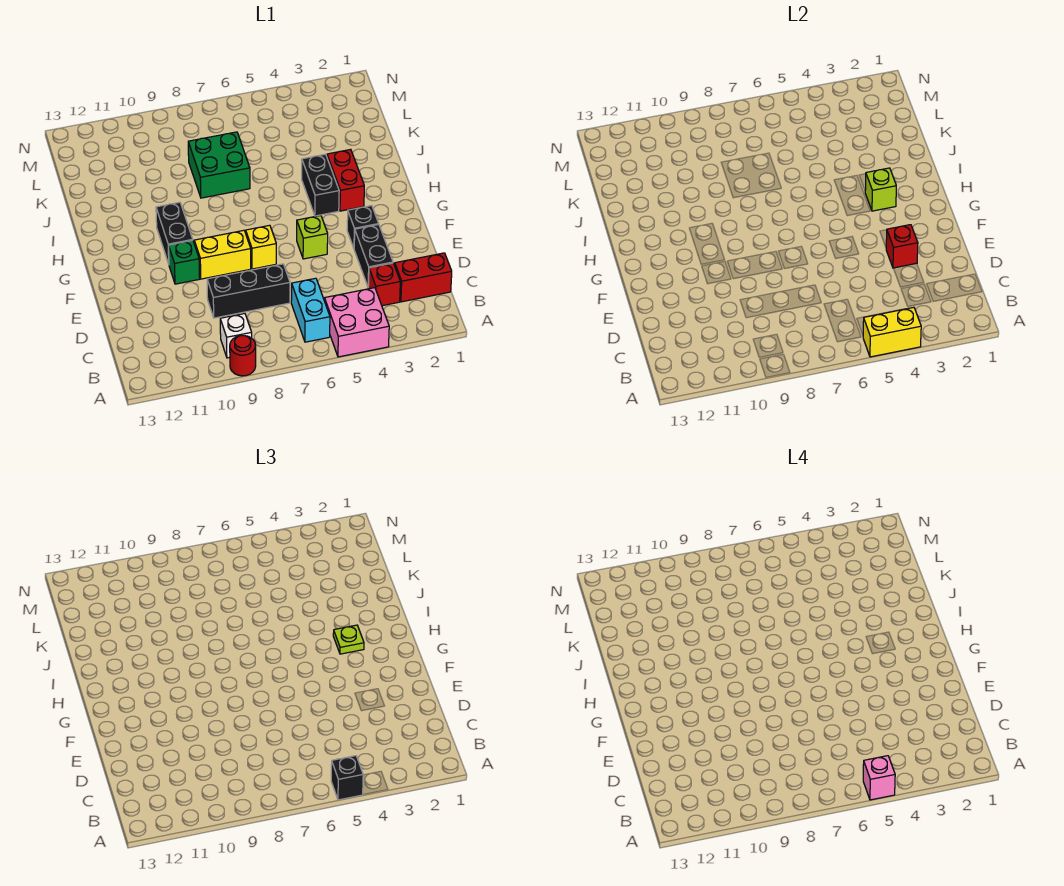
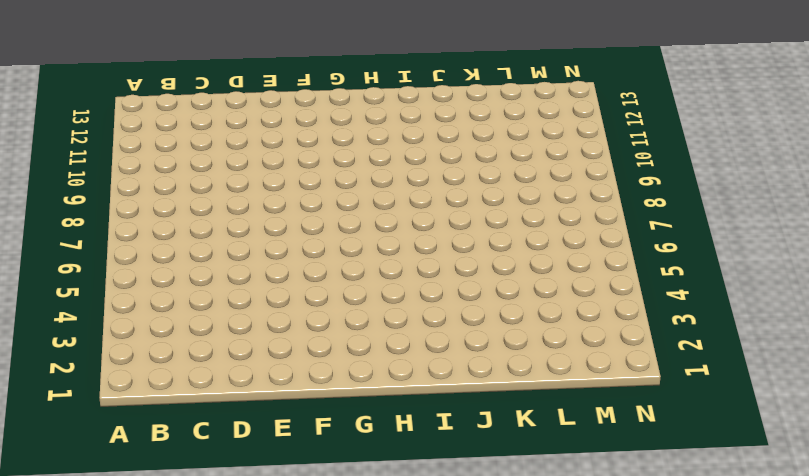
none -> pink 2x2 brick [324,288,389,357]
none -> red 1x1 round brick [230,336,256,376]
none -> cyan 1x2 brick [291,278,330,342]

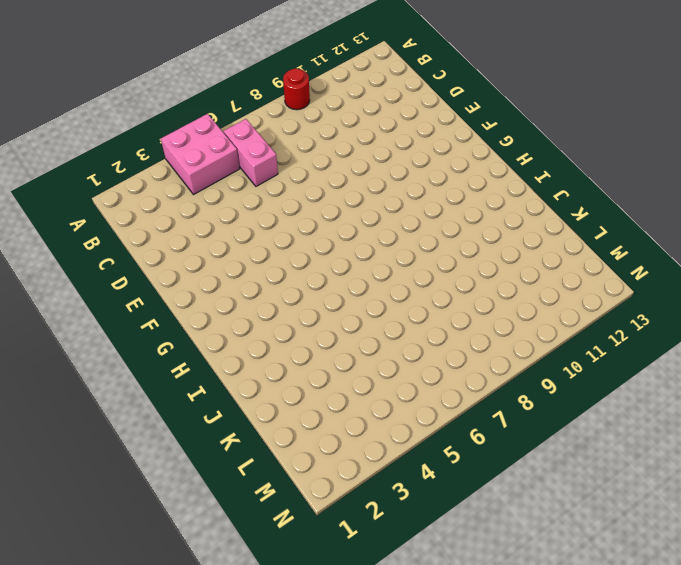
pink 1x2 brick [224,119,278,186] -> cyan 1x2 brick [291,278,330,342]
none -> white 1x1 brick [220,314,252,358]
none -> red 1x2 brick [395,253,452,302]
none -> red 1x1 brick [368,263,400,306]

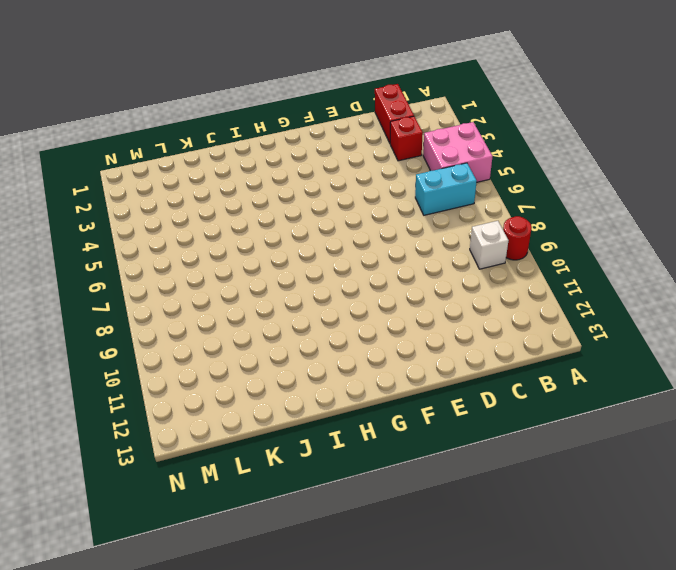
none -> black 1x2 brick [354,225,393,286]
none -> black 1x3 brick [207,264,290,318]
none -> black 1x1 brick [347,206,379,248]

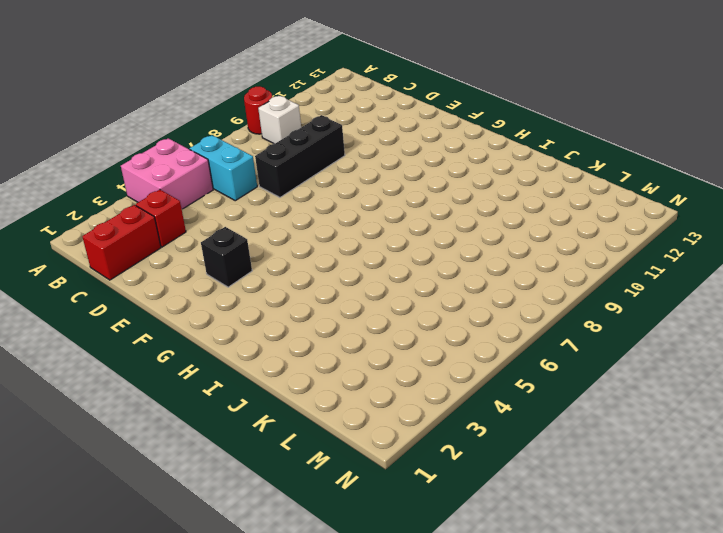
none -> black 1x2 brick [354,225,393,286]
none -> lime 1x1 brick [297,215,328,259]
none -> yellow 1x1 brick [246,225,276,269]

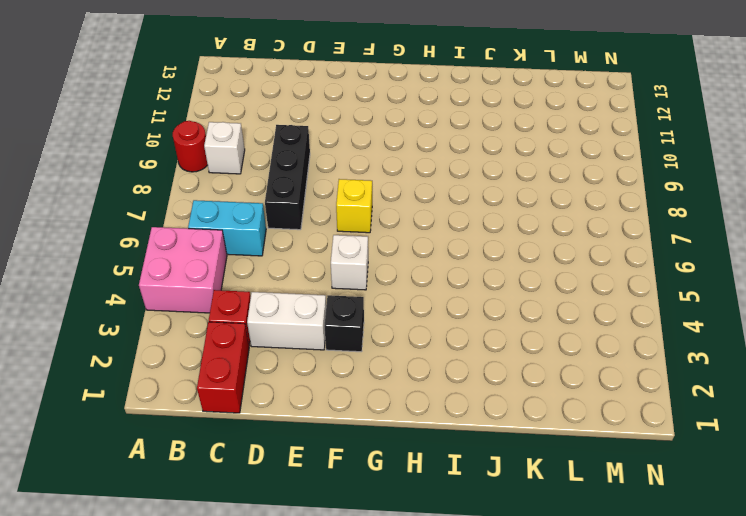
white 1x2 brick [247,292,326,350] -> black 1x2 brick [354,225,393,286]
white 1x1 brick [331,235,368,290] -> lime 1x1 brick [297,215,328,259]
none -> yellow 1x2 brick [194,230,251,279]
none -> green 1x1 brick [168,240,200,284]
none -> black 1x2 brick [156,202,193,264]

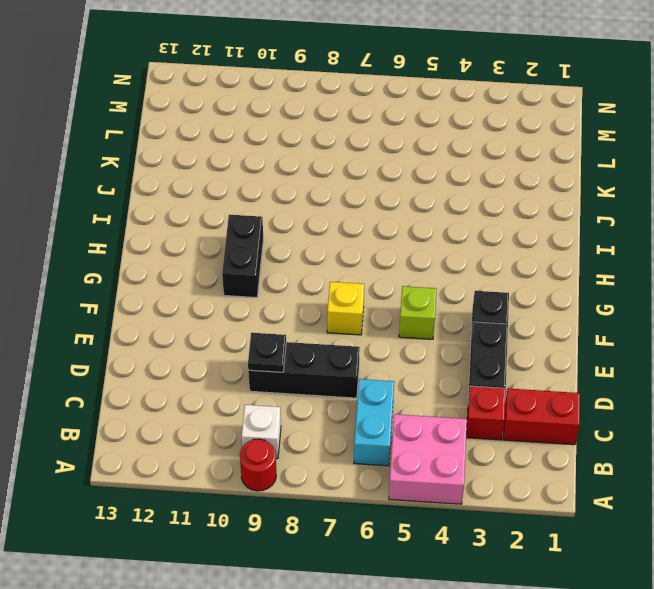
black 1x1 plate [248,333,286,372] -> none
none -> yellow 1x2 brick [194,230,251,279]
none -> green 1x1 brick [168,240,200,284]
none -> red 1x2 brick [327,149,364,211]

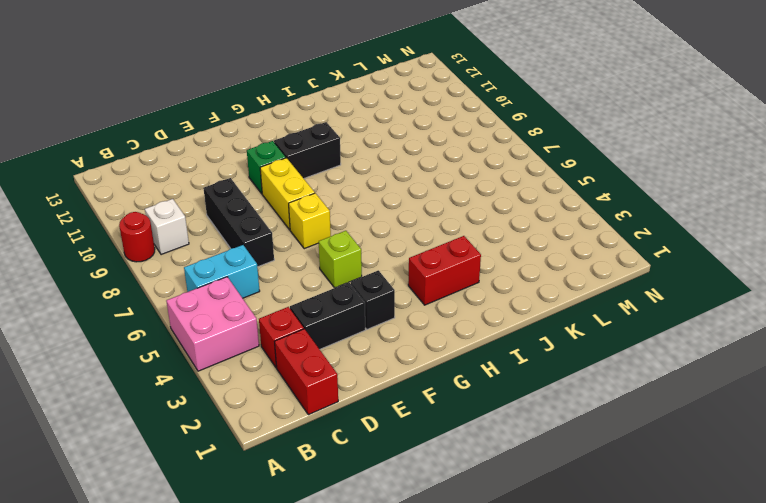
none -> black 1x2 brick [302,154,339,216]
none -> green 2x2 brick [188,132,250,198]
none -> yellow 1x2 brick [863,307,921,357]

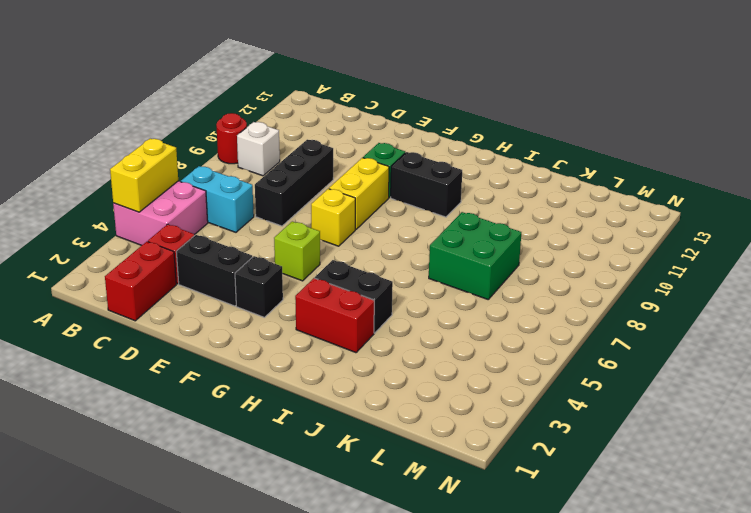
none -> red 1x1 brick [886,225,918,268]
none -> lime 1x1 brick [865,168,896,211]
none -> black 1x1 brick [331,756,363,800]

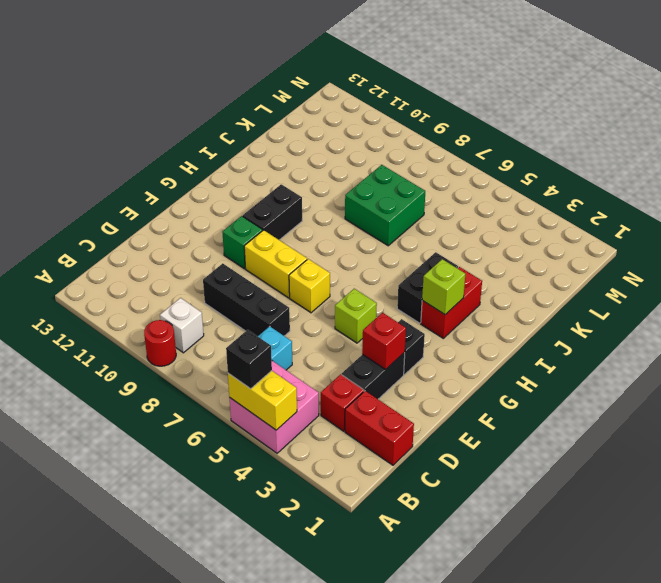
none -> lime 1x1 plate [333,625,364,654]
none -> pink 1x1 brick [863,756,895,800]

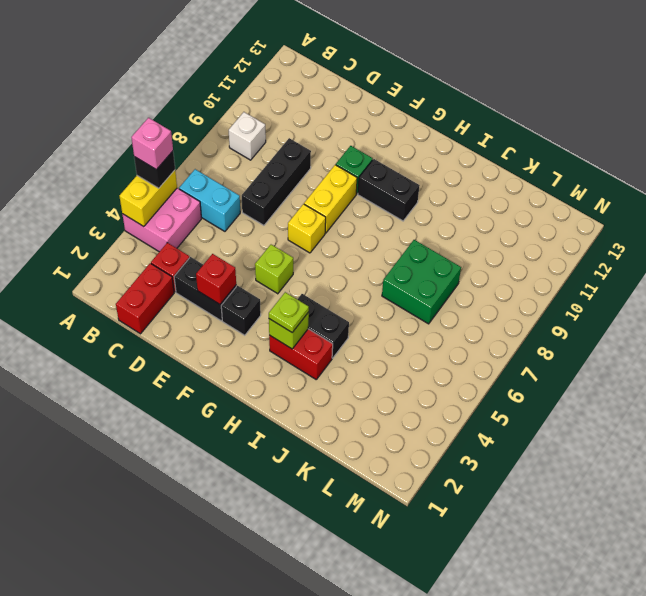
none -> red 1x1 round brick [230,336,256,376]

